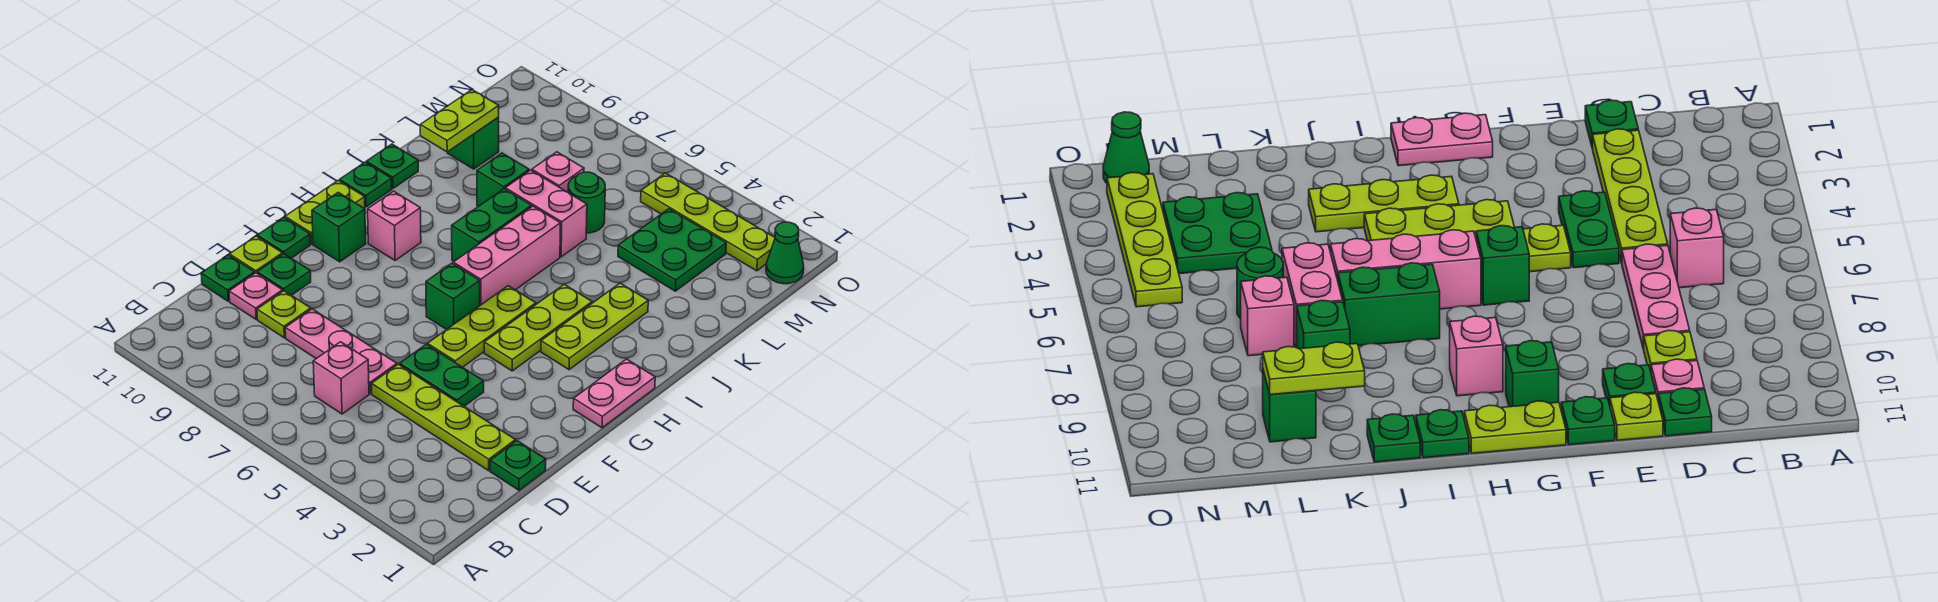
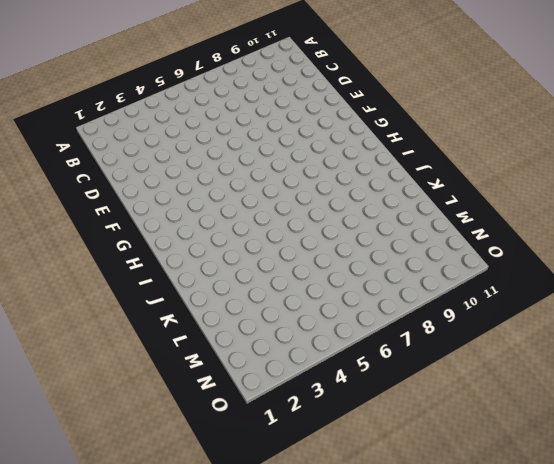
none -> pink 1x1 brick [313,342,369,414]
none -> green 1x1 plate [490,441,546,490]
none -> lime 1x4 plate [372,364,516,471]
none -> pink 1x3 plate [285,309,397,394]

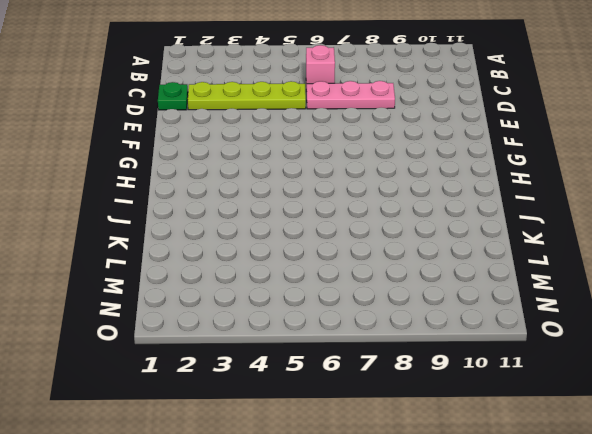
none -> lime 1x1 plate [257,291,311,338]
none -> pink 1x1 plate [229,273,283,319]
none -> green 1x1 plate [201,255,255,301]
none -> green 1x2 plate [400,344,484,406]

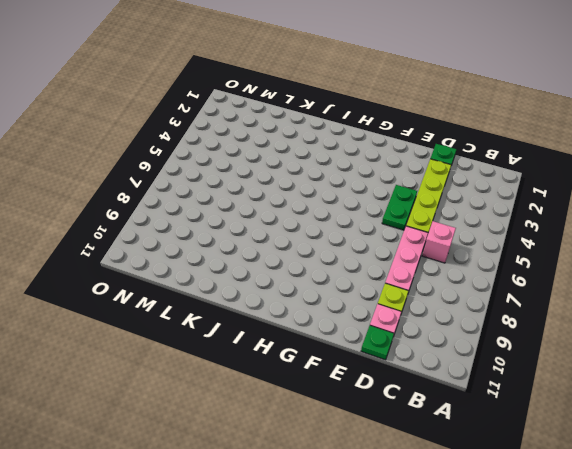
none -> green 1x1 plate [257,254,311,295]
none -> lime 1x1 plate [230,236,283,273]
none -> lime 1x3 plate [428,286,536,367]
none -> green 1x1 plate [257,217,310,258]

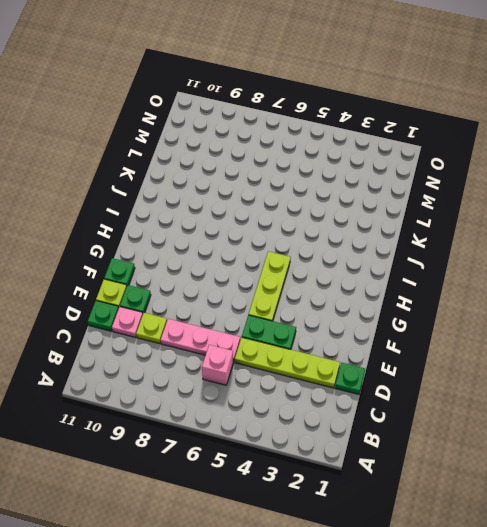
none -> pink 1x2 plate [573,359,655,428]
none -> lime 1x3 plate [484,285,592,371]
none -> green 1x1 brick [426,263,480,330]
none -> green 1x1 brick [312,192,366,262]

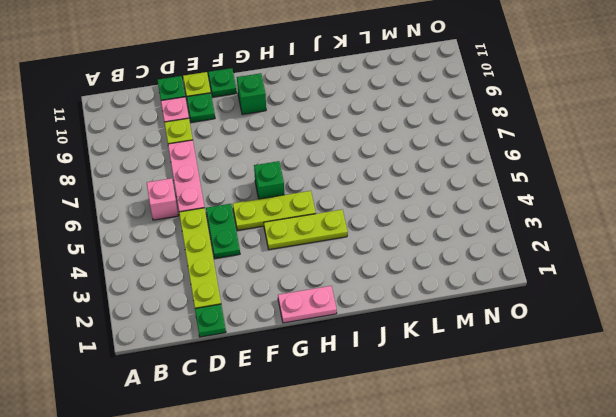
none -> lime 1x2 plate [285,180,365,244]
none -> lime 1x3 plate [541,283,648,370]
none -> pink 1x3 brick [453,206,561,305]
none -> pink 1x1 brick [368,191,421,261]

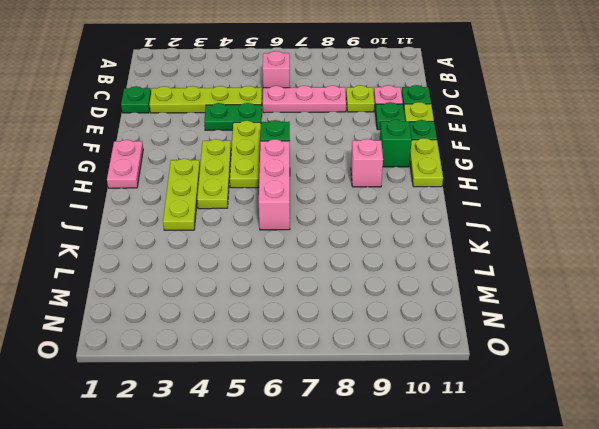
none -> green 1x2 brick [452,189,531,261]
none -> green 1x1 plate [340,162,392,207]
none -> green 1x1 plate [366,144,418,188]
none -> pink 1x2 brick [505,170,587,257]

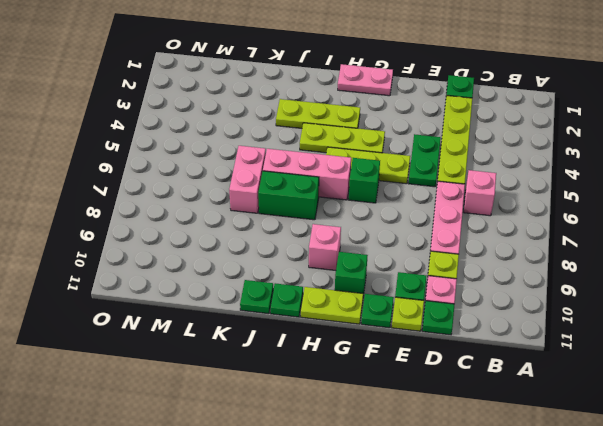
none -> green 1x1 brick [477,153,529,206]
none -> green 2x2 plate [618,209,726,291]
none -> green 1x1 round brick [568,172,605,233]
none -> pink 1x1 brick [532,152,584,192]

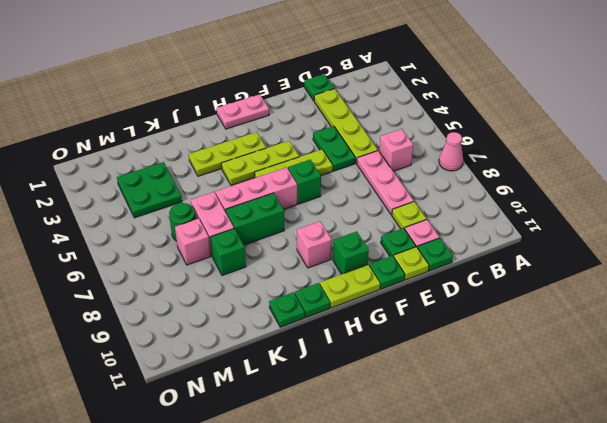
pink 1x1 cone [439,132,463,171] -> none
none -> green 1x1 brick [447,117,499,169]
none -> green 1x1 cone [766,222,804,284]
none -> lime 1x4 plate [641,173,775,271]
none -> lime 1x2 plate [420,90,499,152]

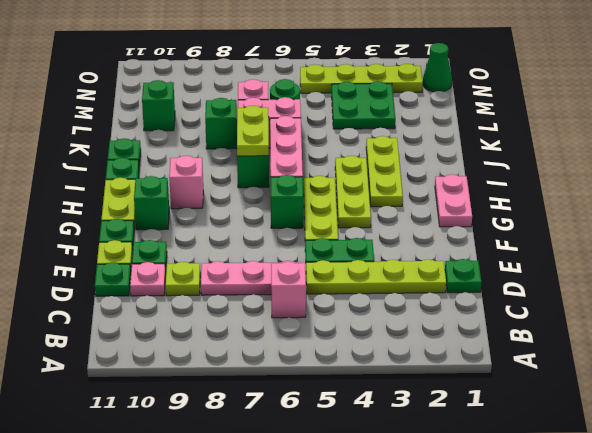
lime 1x2 plate [237,106,269,156] -> lime 1x2 plate moved to [420,90,499,152]

